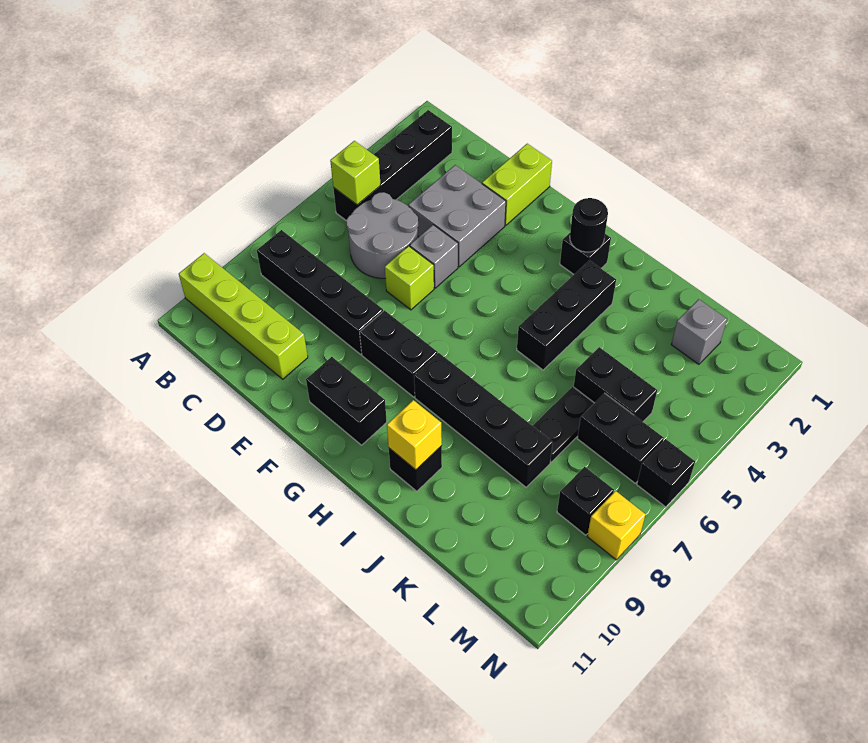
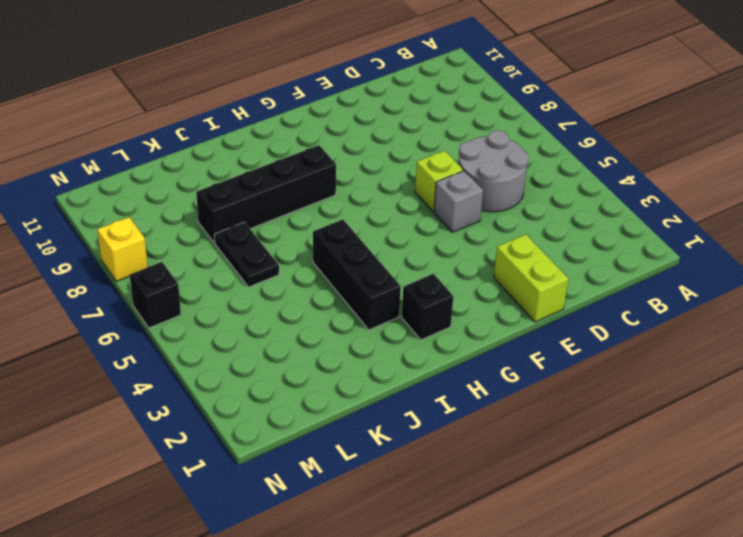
none -> lime 1x4 brick [179,253,308,379]
none -> black 1x4 brick [333,110,452,220]
none -> black 1x4 brick [257,230,383,354]

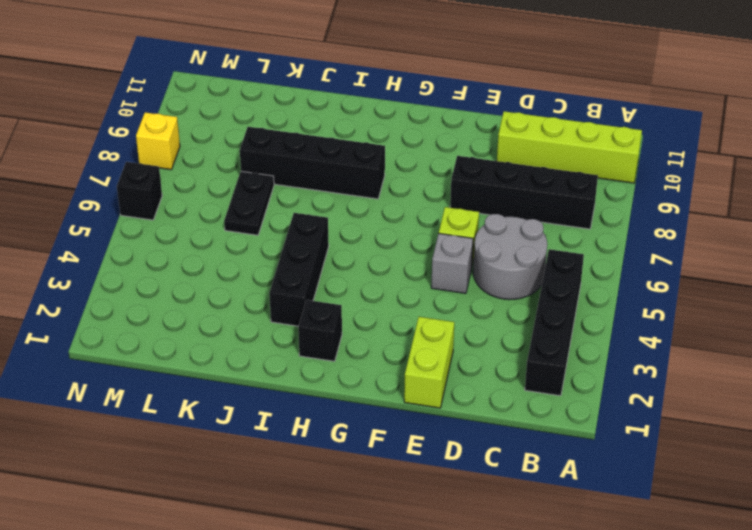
none -> grey 2x2 brick [408,165,506,267]
none -> black 1x2 brick [360,310,438,397]
none -> black 1x2 brick [306,357,387,445]

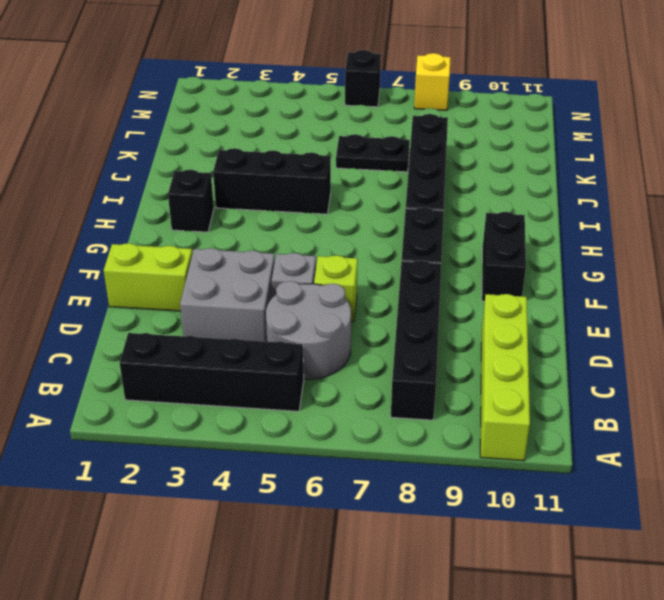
none -> black 1x1 brick [389,446,442,491]
none -> black 1x2 brick [574,347,657,422]
none -> grey 1x1 brick [671,299,727,364]

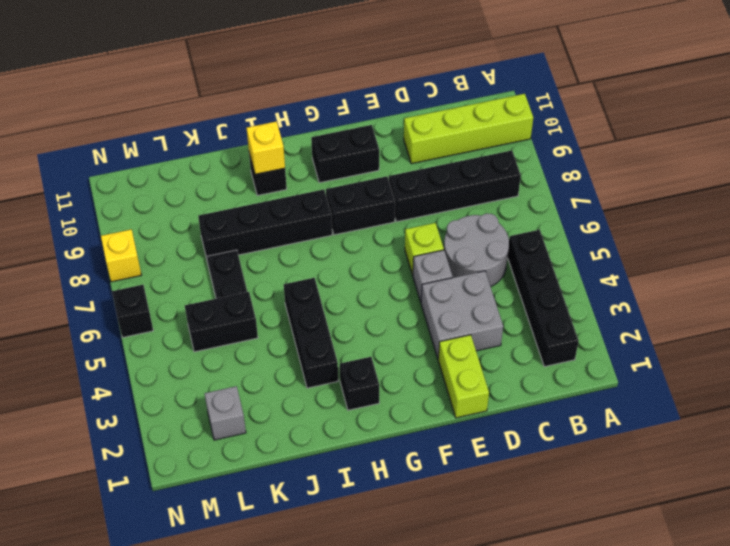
none -> black 1x2 brick [577,393,664,483]
none -> black 1x1 brick [557,467,614,535]
none -> lime 1x1 brick [330,141,381,205]

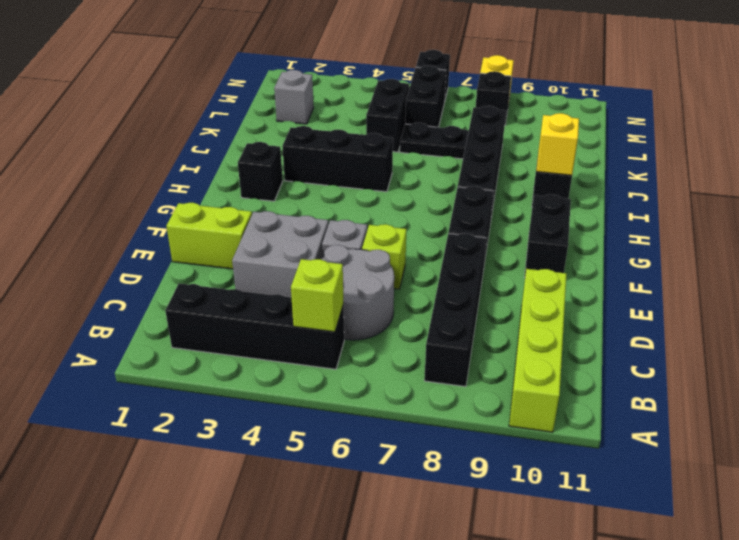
none -> black 1x1 round brick [570,198,608,252]

